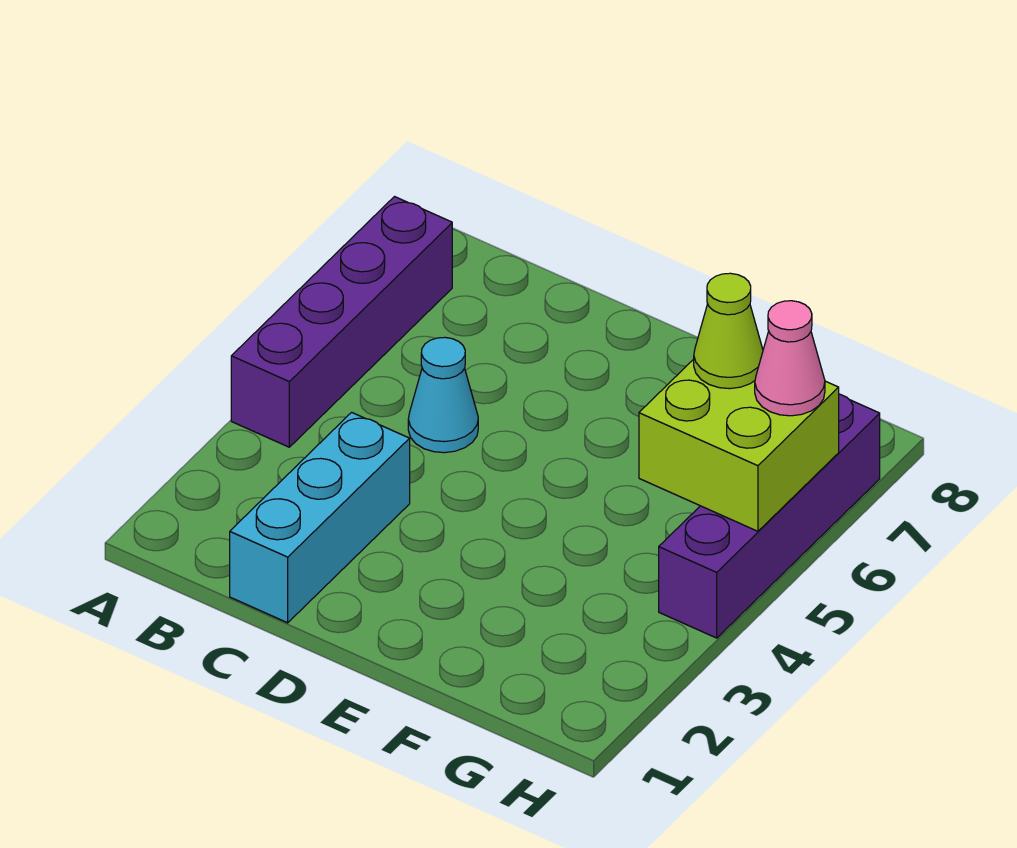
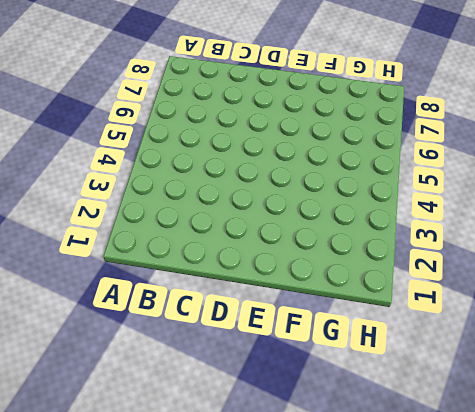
none -> purple 1x4 brick [231,197,452,447]
none -> cyan 1x3 brick [230,412,410,623]

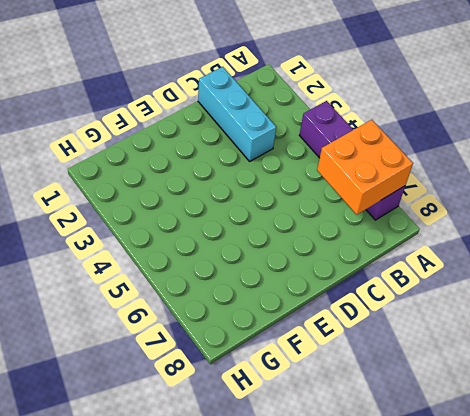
orange 2x2 brick [317,120,413,214] -> none
none -> cyan 1x1 cone [408,337,478,453]
none -> purple 1x4 brick [659,394,880,638]

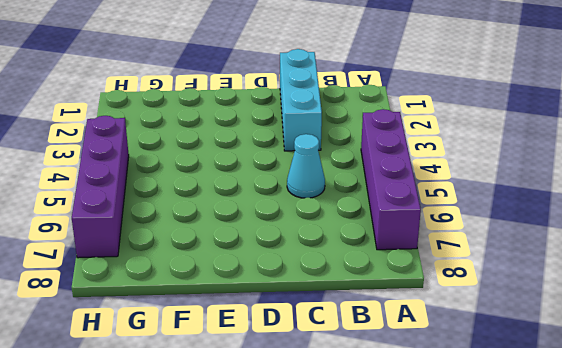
none -> lime 2x2 brick [639,359,839,531]
none -> lime 1x1 cone [694,273,763,389]

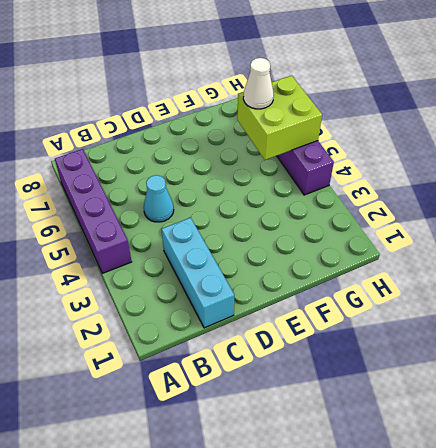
white 1x1 cone [243,58,274,109] -> lime 1x1 cone [694,273,763,389]
none -> pink 1x1 cone [755,301,825,416]

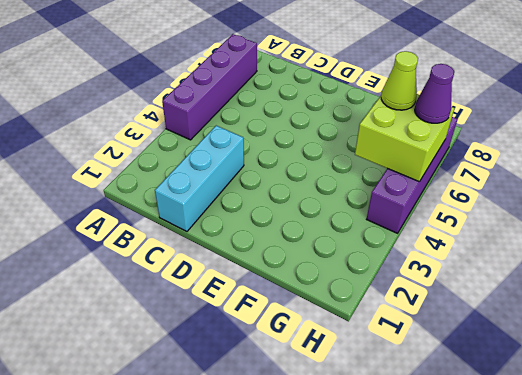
purple 1x1 cone [415,64,454,123] -> pink 1x1 cone [755,301,825,416]
none -> cyan 1x1 cone [408,337,478,453]

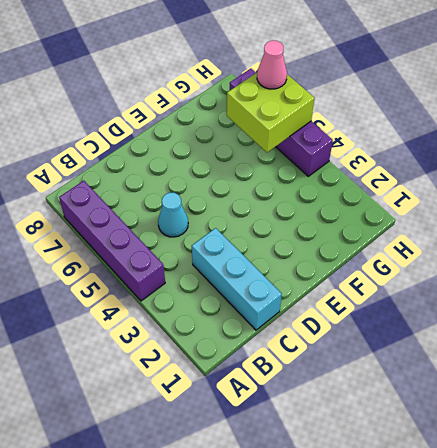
none -> lime 1x1 cone [694,273,763,389]

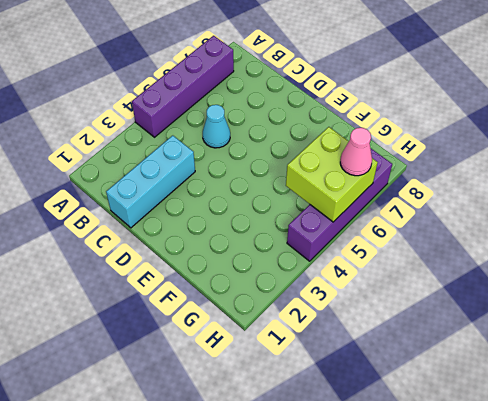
none -> lime 1x1 cone [694,273,763,389]

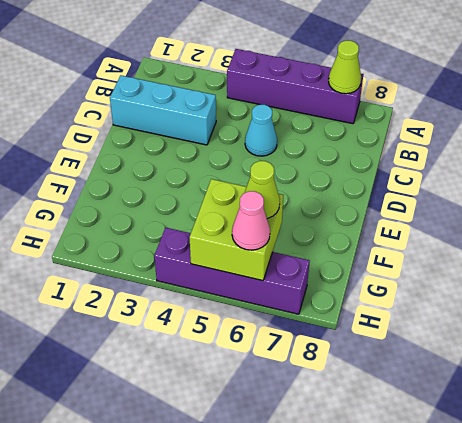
lime 1x1 cone [329,41,361,94] -> none

